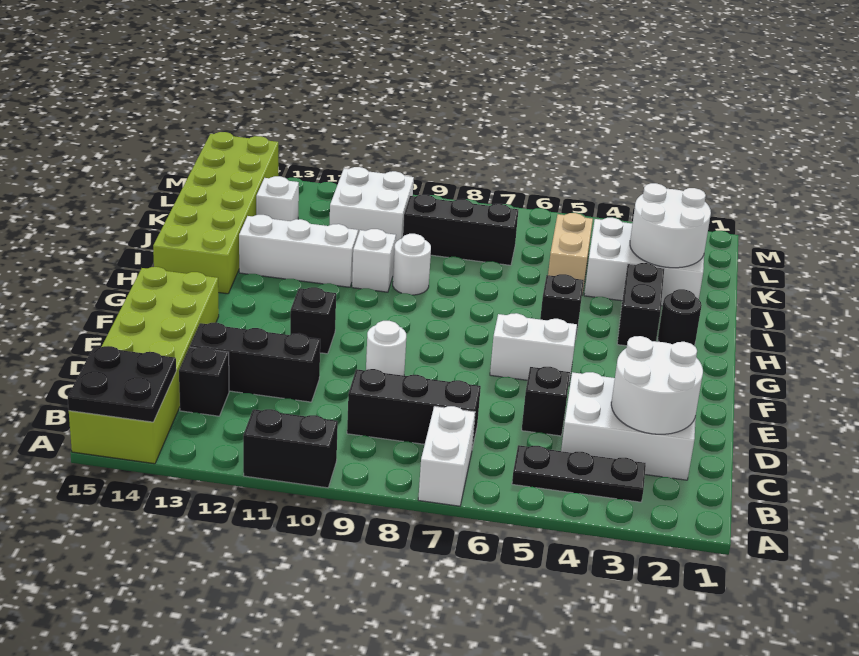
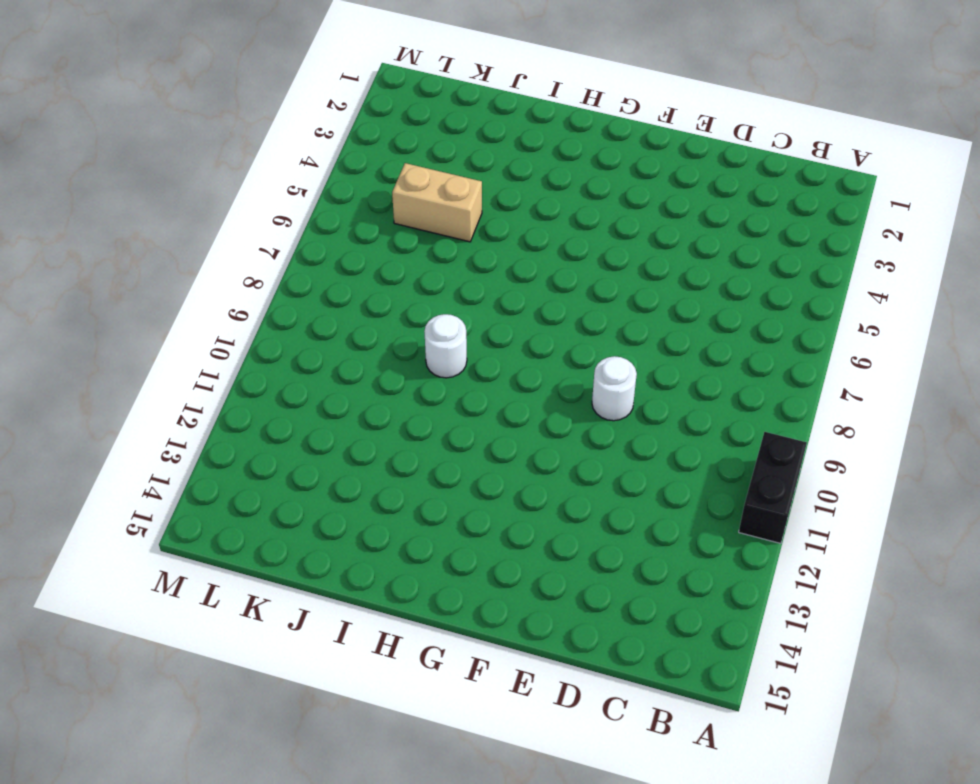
none -> white 1x2 brick [418,406,475,506]
none -> lime 2x6 brick [69,267,219,464]
none -> black 1x3 plate [512,445,646,502]

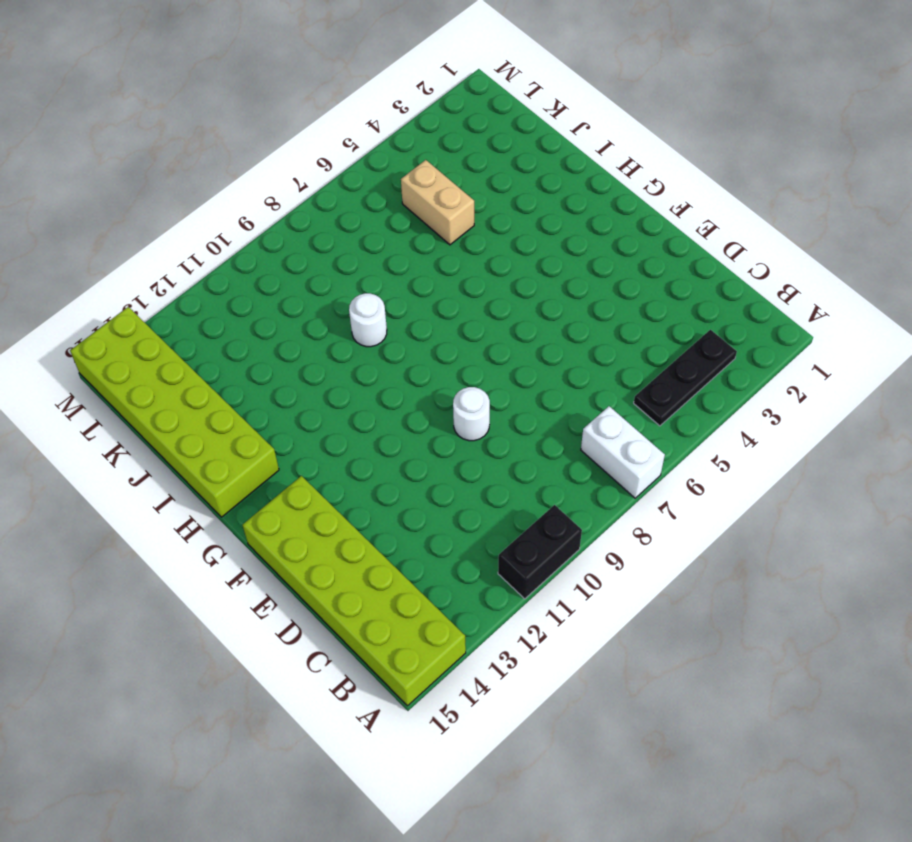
none -> white 2x3 brick [561,372,696,480]
none -> black 1x3 brick [347,369,481,448]
none -> black 1x1 brick [179,347,229,416]

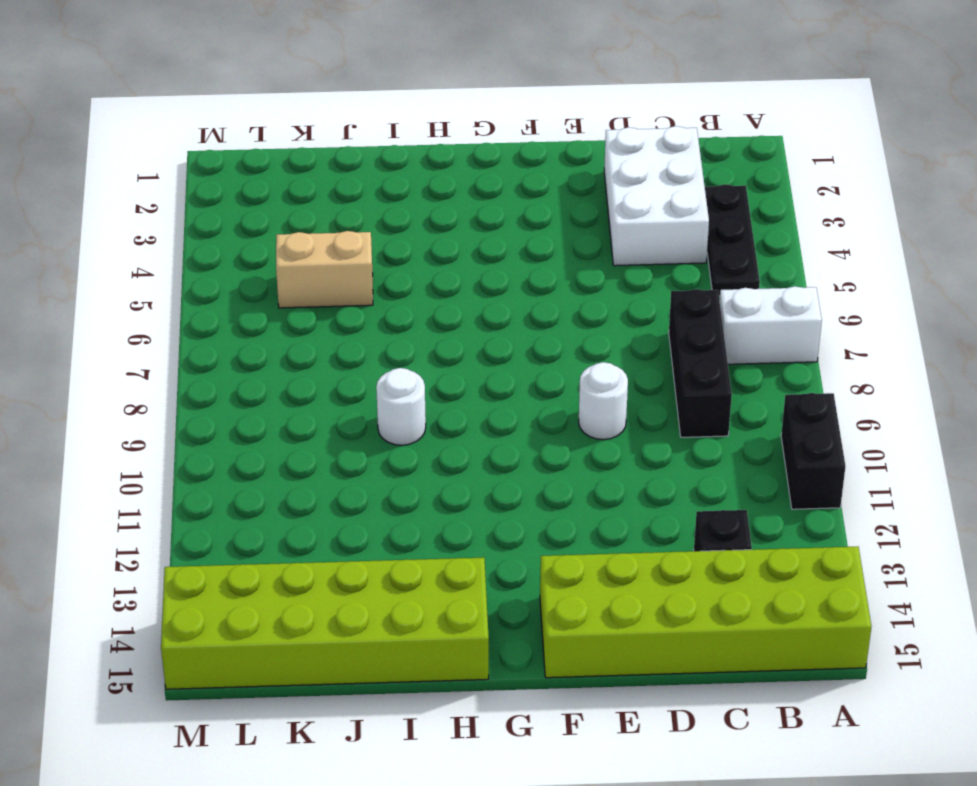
none -> black 1x1 brick [522,367,570,436]
none -> black 1x3 brick [190,323,320,402]
none -> white 1x2 brick [490,313,577,386]

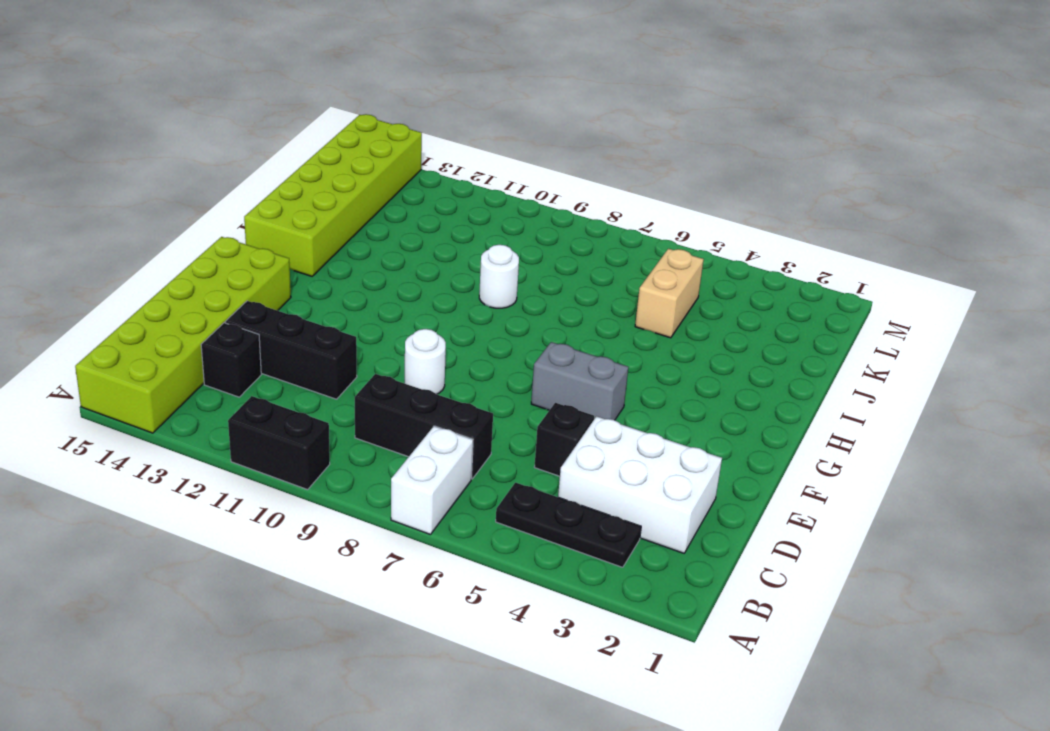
grey 1x2 brick [531,342,628,420] -> white 1x2 brick [490,313,577,386]
none -> black 1x1 brick [290,287,336,354]
none -> black 1x1 round brick [658,289,702,346]
none -> black 1x2 brick [617,263,664,346]

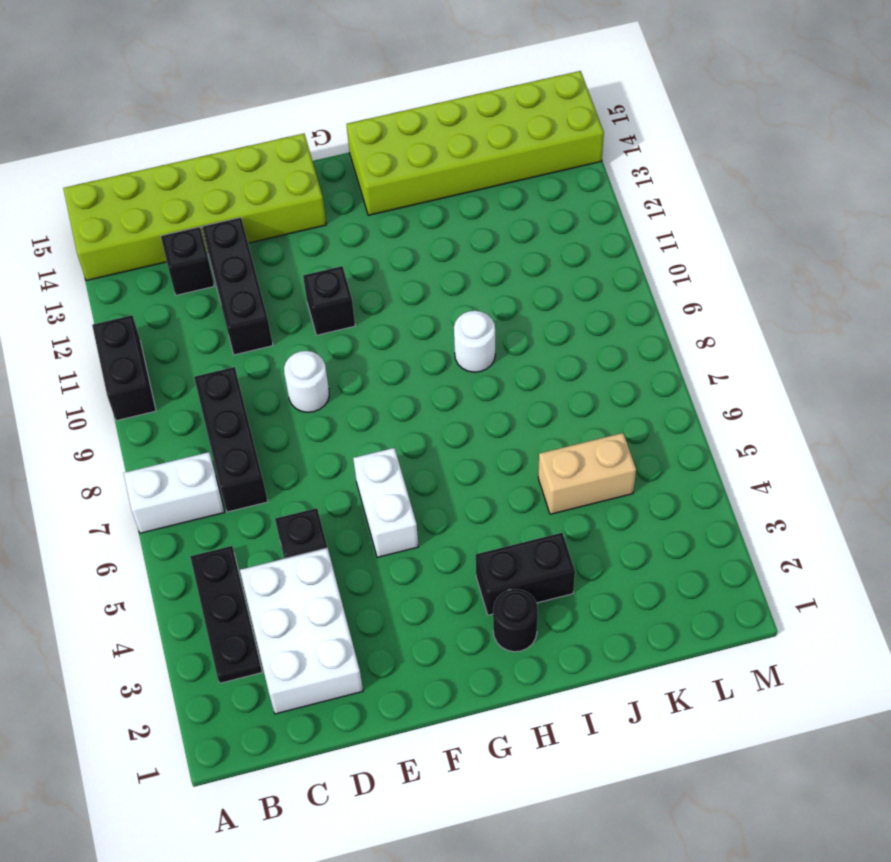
none -> black 1x1 brick [540,274,584,339]
none -> white 1x1 brick [352,229,396,292]
none -> white 1x3 brick [239,215,358,287]

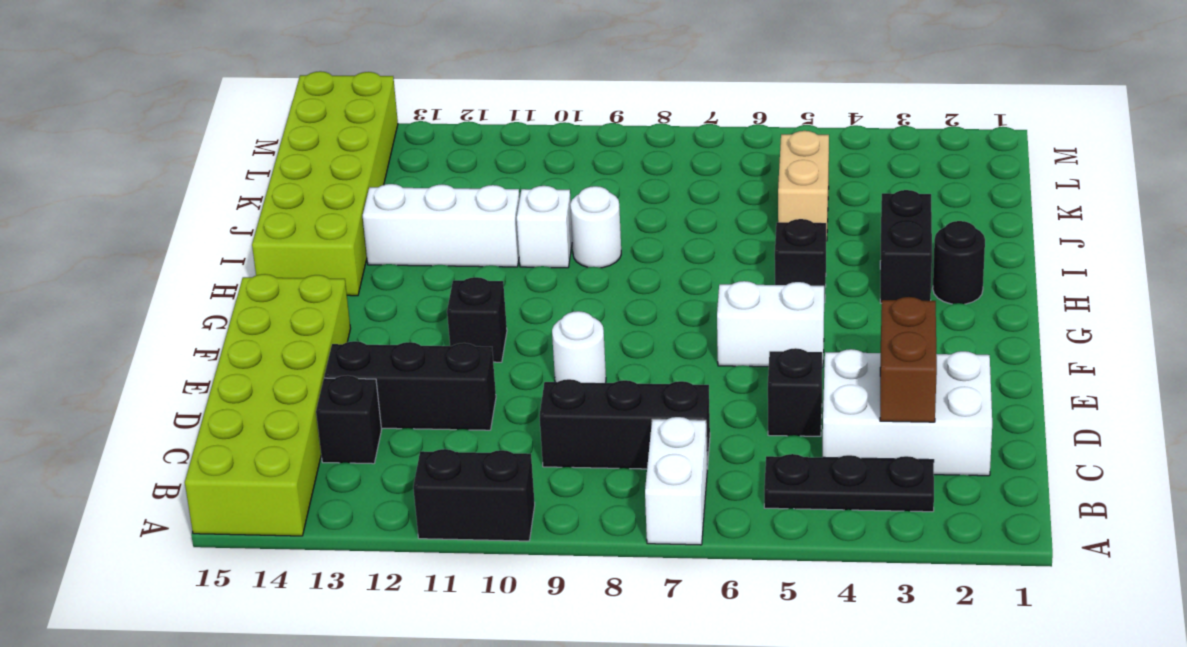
brown 1x2 brick [880,297,937,422] -> white 2x2 round brick [611,336,703,434]
none -> white 2x3 brick [584,218,704,306]
none -> black 1x3 brick [403,195,518,265]
none -> white 2x2 brick [330,167,414,243]

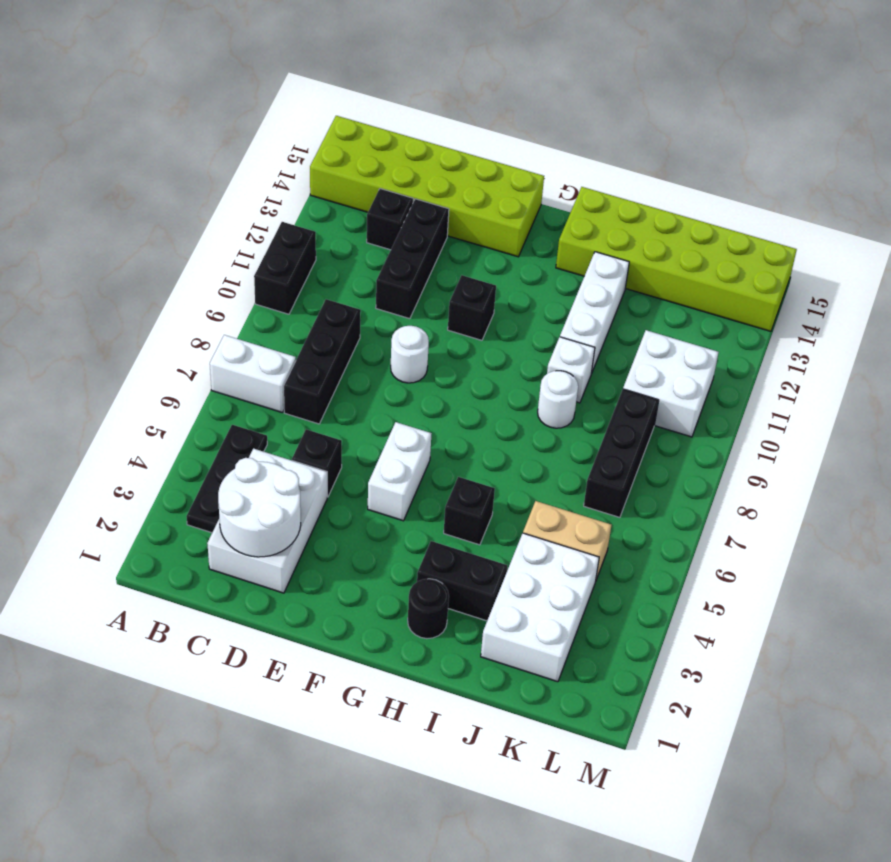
none -> white 1x1 brick [256,176,299,221]
none -> black 2x2 plate [68,346,176,422]
none -> white 2x2 round brick [630,183,711,268]

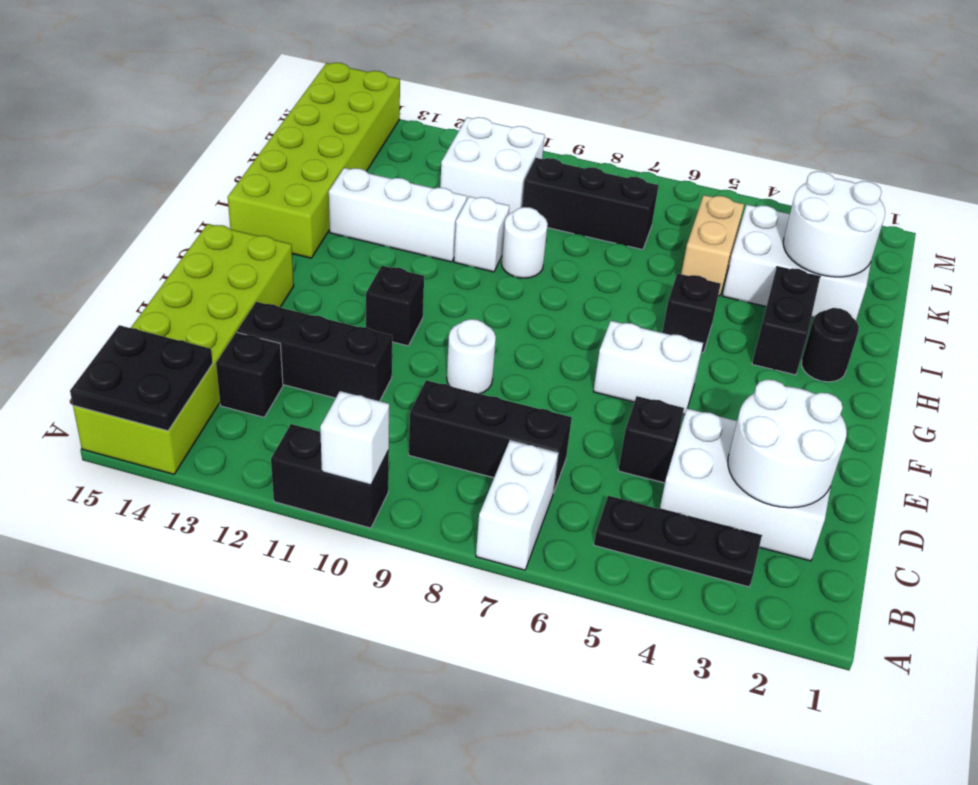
white 1x1 brick [320,391,389,485] -> white 1x1 brick moved to [256,176,299,221]

